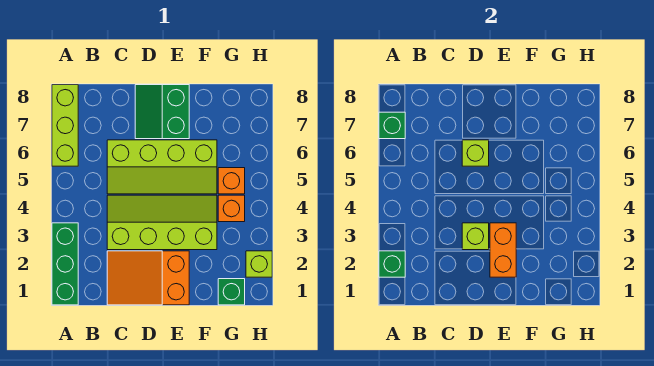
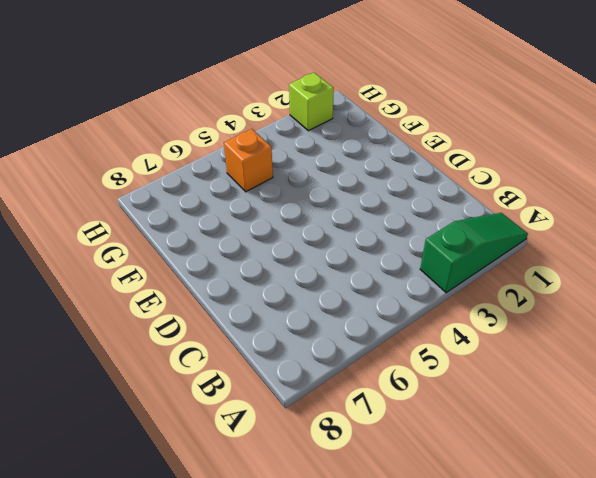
green 1x3 slope [420,213,528,293] -> green 1x3 brick [52,223,78,305]
none -> lime 1x3 brick [52,85,78,166]
none -> orange 2x3 slope [107,251,189,305]
none -> lime 2x4 slope [107,195,217,250]

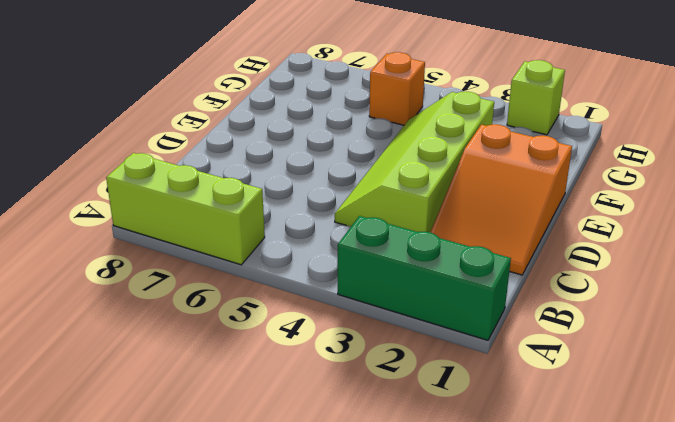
none -> lime 2x4 slope [107,140,217,194]
none -> green 2x2 slope [135,85,189,139]
none -> green 1x1 brick [218,279,245,305]

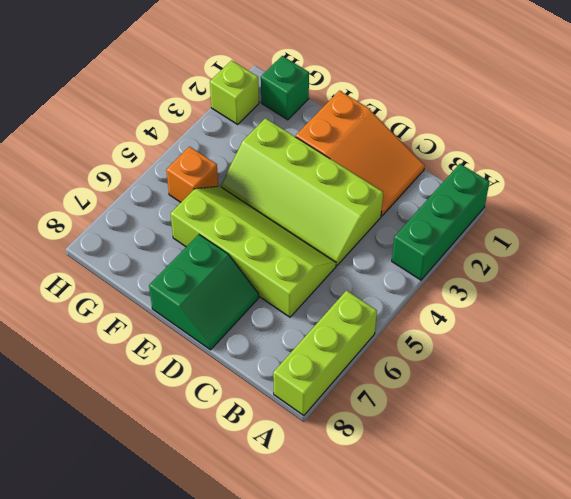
none -> orange 1x1 brick [218,195,245,222]
none -> green 1x1 brick [379,251,405,277]
none -> green 1x1 brick [379,112,405,139]

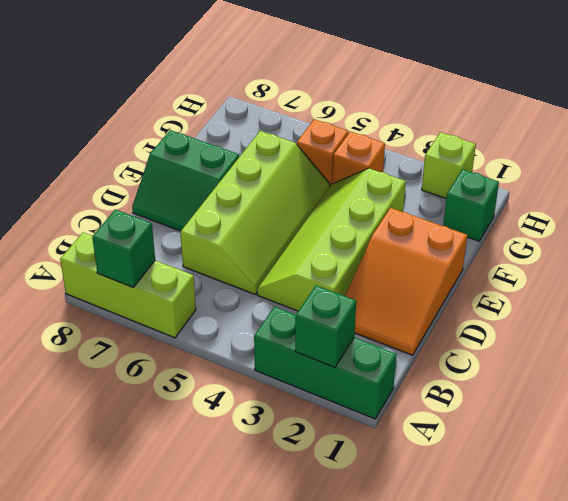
none -> lime 1x1 brick [462,223,489,250]
none -> lime 1x1 brick [462,140,489,166]
none -> orange 1x2 brick [490,223,516,277]

